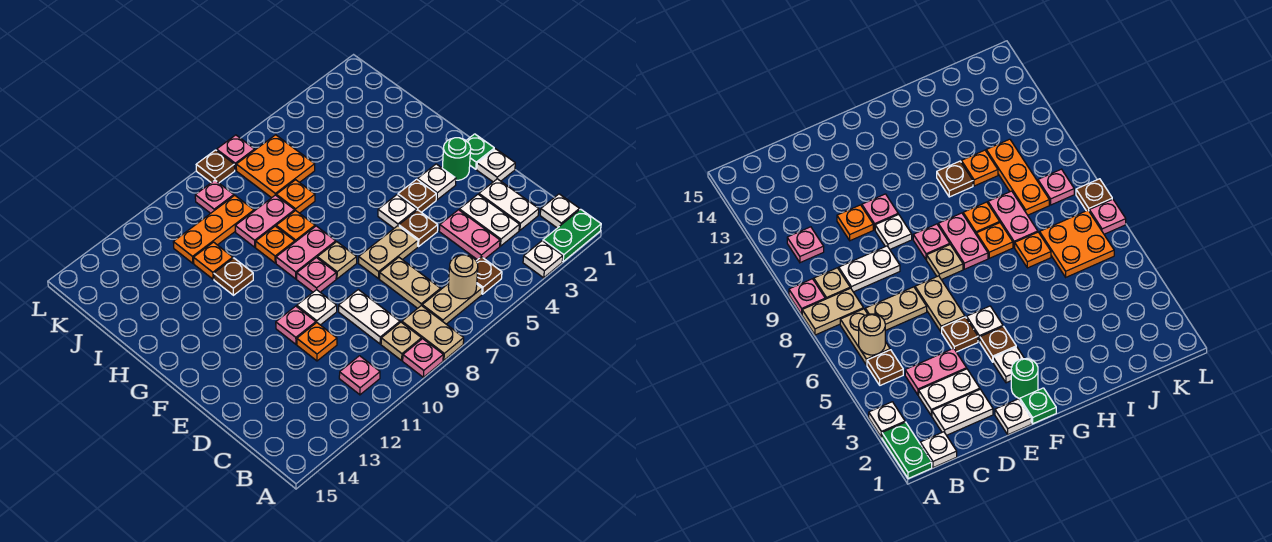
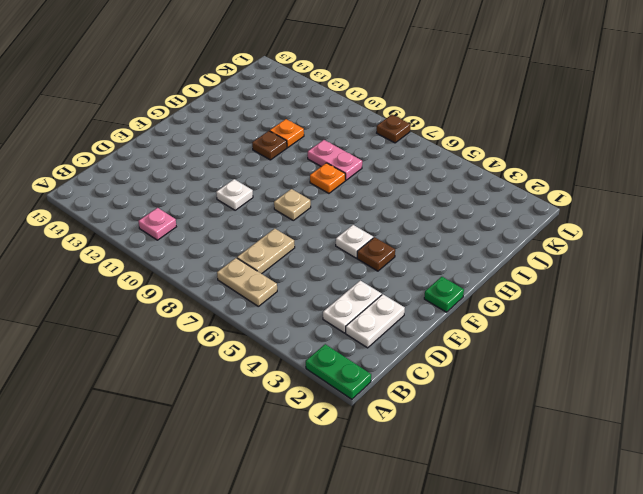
none -> white 1x1 plate [523,241,563,278]
none -> tan 1x2 plate [402,306,464,360]
none -> pink 1x1 plate [403,339,443,377]
none -> white 1x1 plate [540,194,579,228]

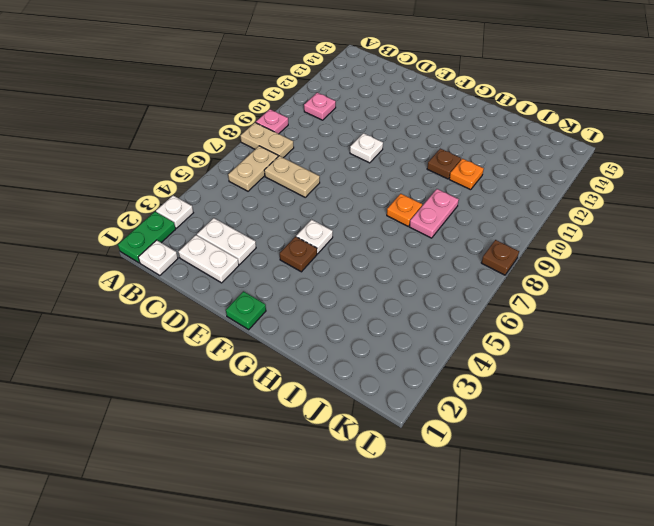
none -> brown 1x1 plate [476,257,502,294]
none -> tan 1x1 plate [381,322,422,360]
none -> pink 1x2 plate [439,210,500,260]
none -> white 1x2 plate [339,290,400,344]

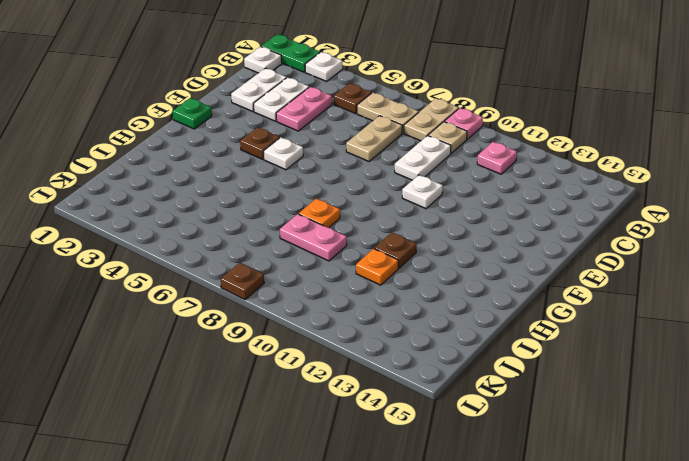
none -> orange 1x1 plate [297,323,337,361]
none -> white 1x1 plate [477,149,515,182]
none -> brown 1x1 plate [399,210,438,246]
none -> tan 1x2 plate [359,226,418,278]

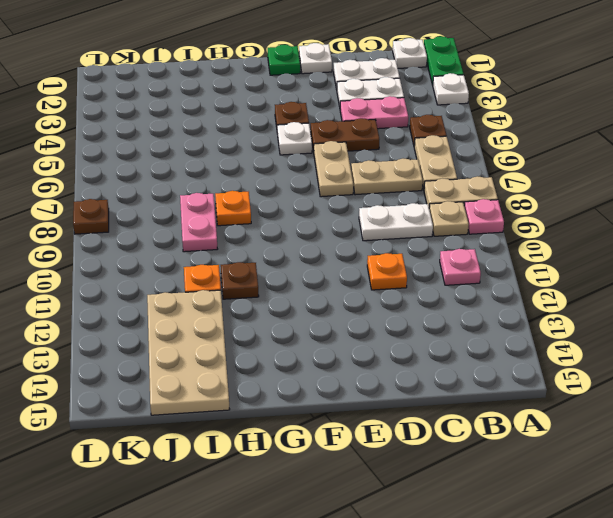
brown 1x2 plate [311,118,379,152] -> brown 1x1 plate [399,210,438,246]
tan 2x4 plate [147,290,230,415] -> none
none -> white 1x1 plate [297,290,337,325]
none -> pink 1x1 plate [276,306,316,344]
none -> green 1x1 round brick [442,138,471,180]
none -> white 1x1 plate [418,164,456,200]

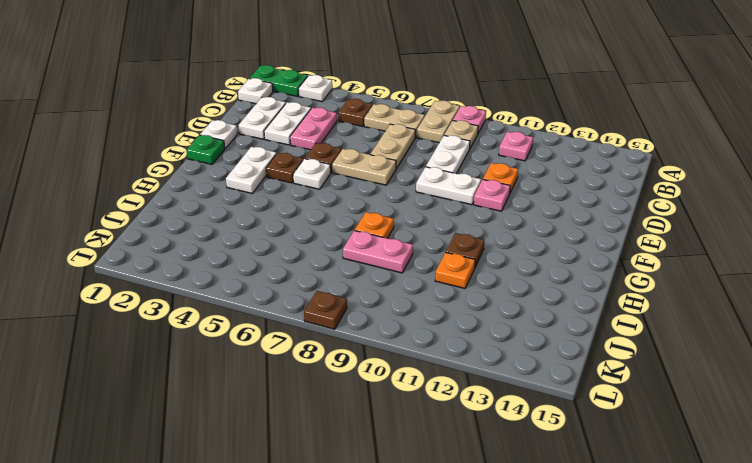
white 1x2 plate [416,167,481,205] -> white 1x1 plate [297,290,337,325]
white 1x2 plate [226,147,276,193] -> white 1x1 plate [418,164,456,200]
none -> green 1x1 round brick [442,138,471,180]
none -> tan 1x1 plate [317,242,357,279]
none -> pink 1x1 plate [297,258,336,292]
none -> pink 1x2 plate [276,226,336,279]

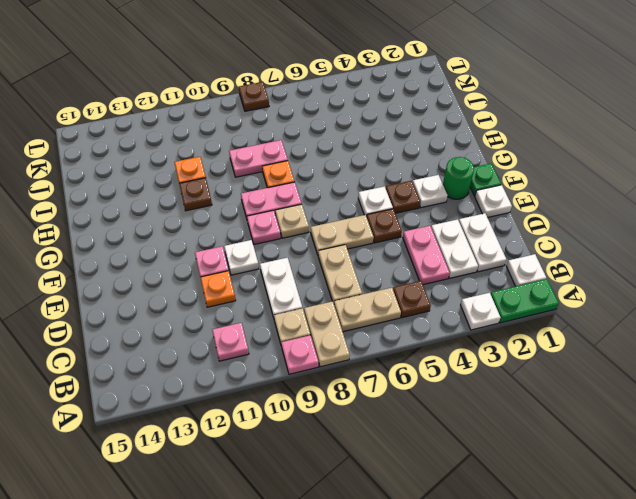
none -> orange 1x1 plate [256,226,295,263]
none -> orange 1x1 plate [276,180,315,213]
none -> orange 2x2 plate [236,135,315,198]
none -> orange 1x3 plate [173,195,254,263]

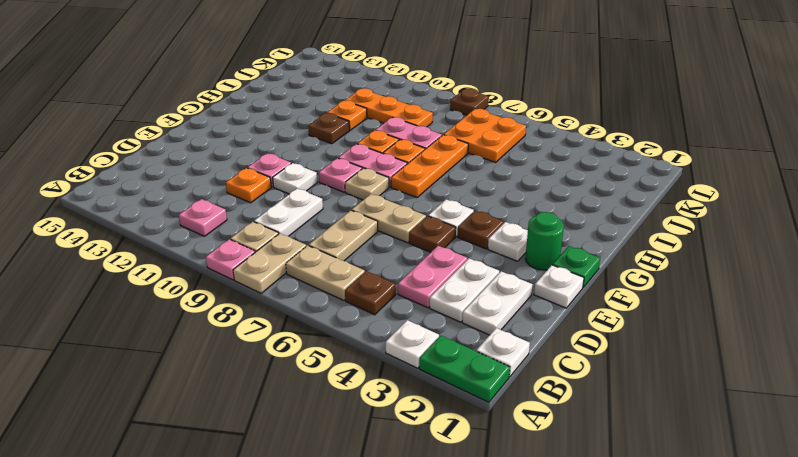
orange 1x3 plate [391,135,468,198] -> orange 1x1 plate [276,180,315,213]
none -> pink 1x1 plate [195,180,234,213]
none -> pink 1x1 plate [217,135,255,170]
none -> tan 1x1 round brick [448,255,478,299]

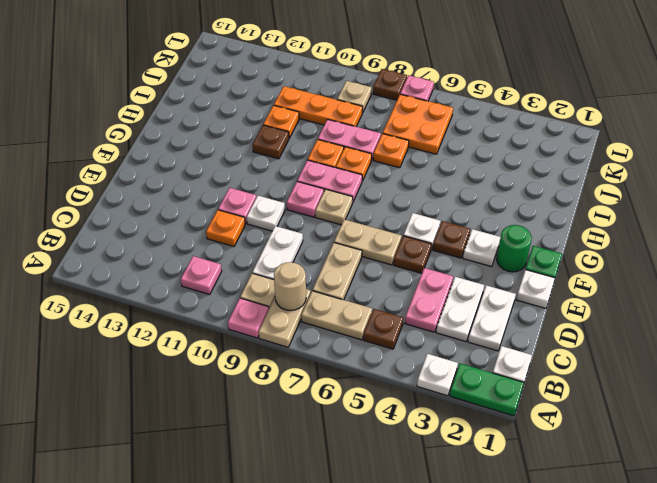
tan 1x1 round brick [274,262,306,311] -> tan 1x1 round brick moved to [448,255,478,299]
tan 1x1 plate [337,81,372,113] -> pink 1x1 plate [195,180,234,213]

